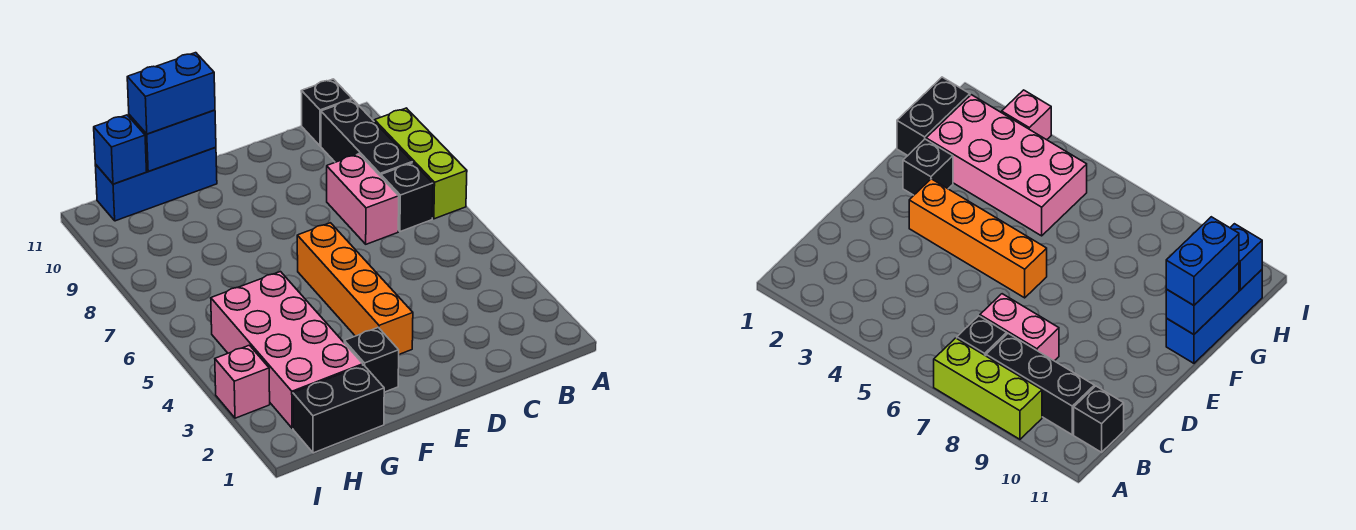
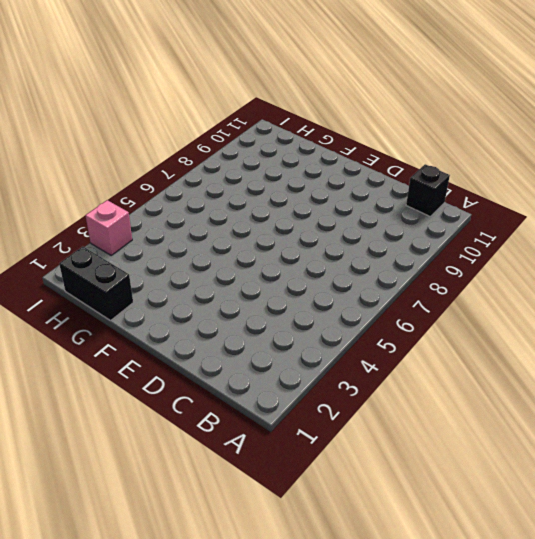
none -> lime 1x3 brick [374,108,467,219]
none -> black 1x1 brick [381,163,433,232]
none -> black 1x3 brick [321,100,412,176]

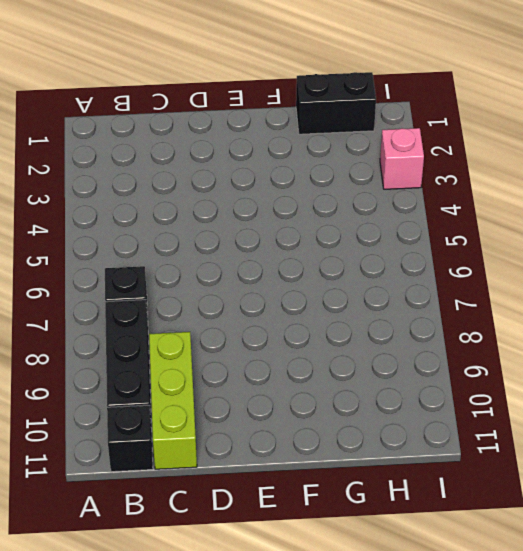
lime 1x3 brick [149,332,197,469] -> lime 1x3 brick moved to [374,108,467,219]
none -> pink 1x2 brick [327,154,399,244]
none -> orange 1x4 brick [297,223,413,354]
none -> black 1x1 brick [344,327,399,392]

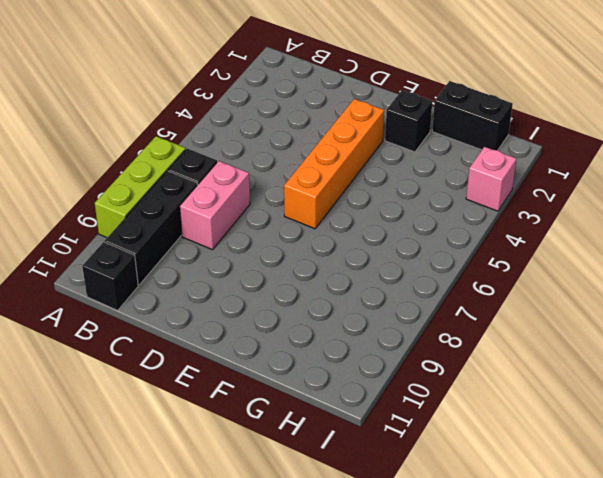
none -> blue 1x3 brick [95,147,217,221]
none -> pink 2x4 brick [211,272,363,428]
none -> blue 1x2 brick [129,110,216,171]

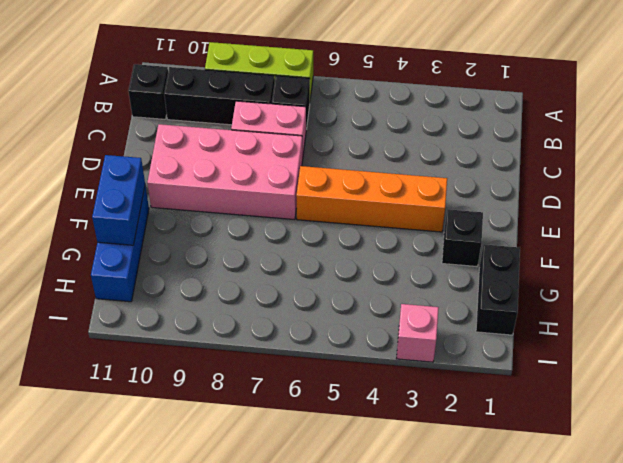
pink 2x4 brick [147,124,302,220] -> pink 2x4 brick moved to [211,272,363,428]
none -> blue 1x1 brick [94,115,147,184]
none -> blue 1x2 brick [127,53,215,134]

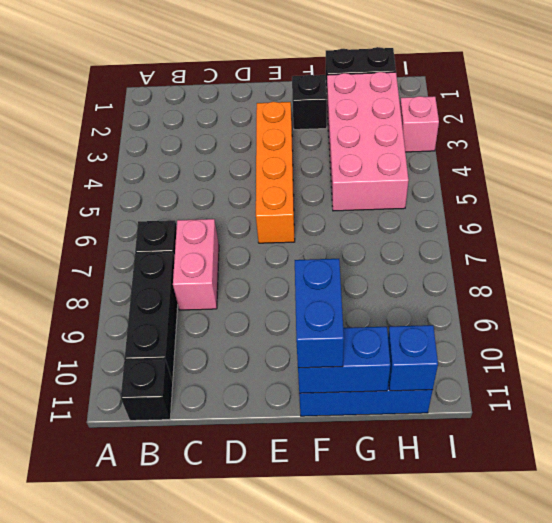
blue 1x2 brick [295,259,344,368] -> blue 1x2 brick turned to [127,53,215,134]
none -> lime 1x3 brick [374,108,467,219]

